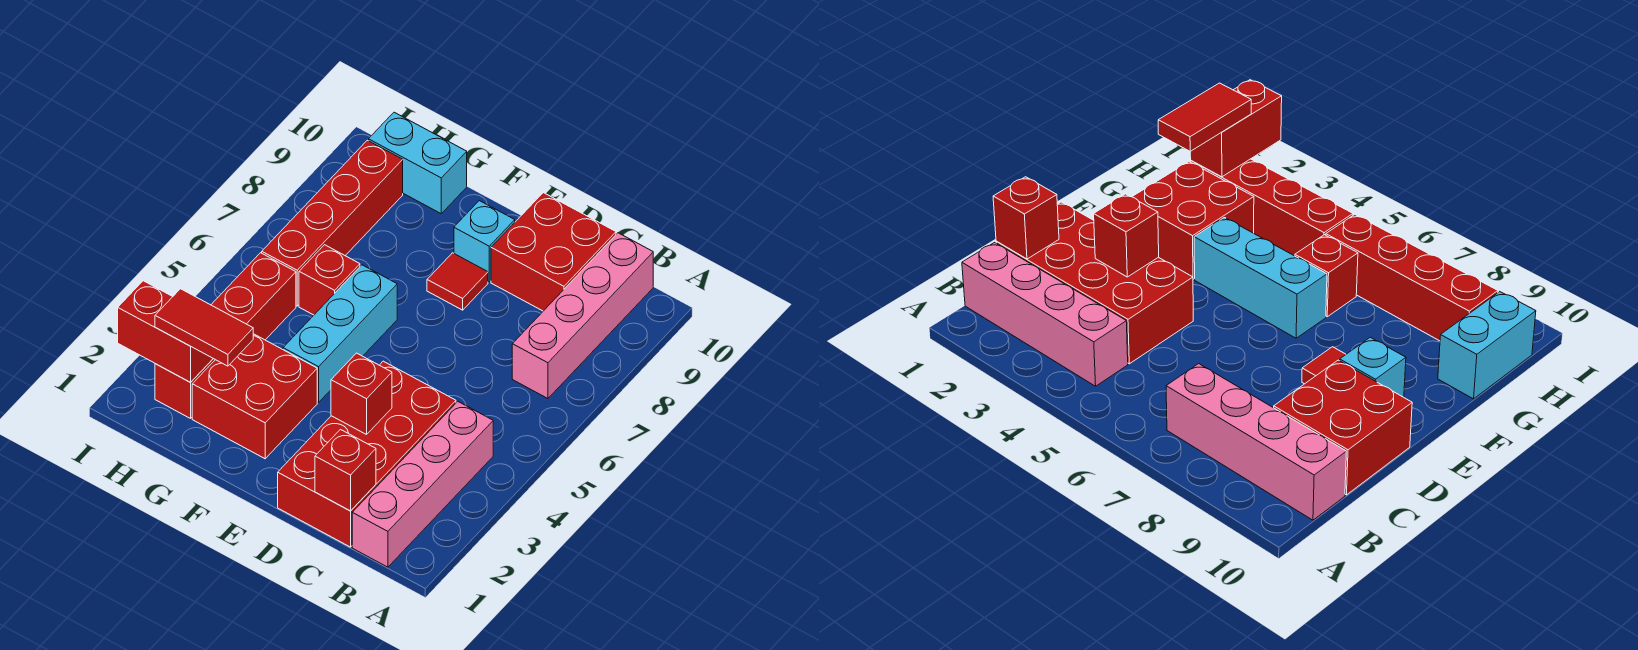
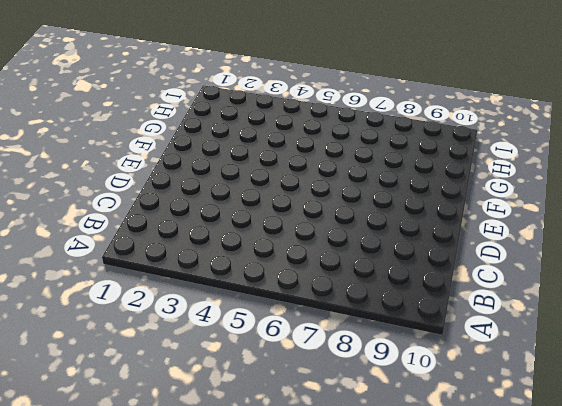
none -> pink 1x4 brick [352,402,493,567]
none -> pink 1x4 brick [512,233,653,398]
none -> red 2x4 brick [278,361,456,547]

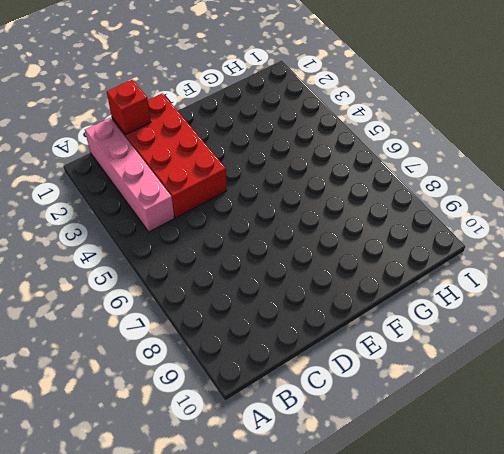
none -> pink 1x4 brick [512,233,653,398]
none -> red 2x2 brick [491,193,616,311]
none -> red 1x1 tile [427,253,488,310]

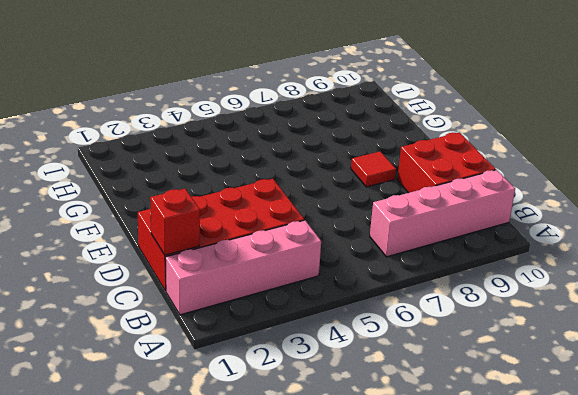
none -> cyan 1x1 brick [454,201,515,282]
none -> red 2x2 brick [192,334,317,459]
none -> cyan 1x3 brick [283,265,397,402]

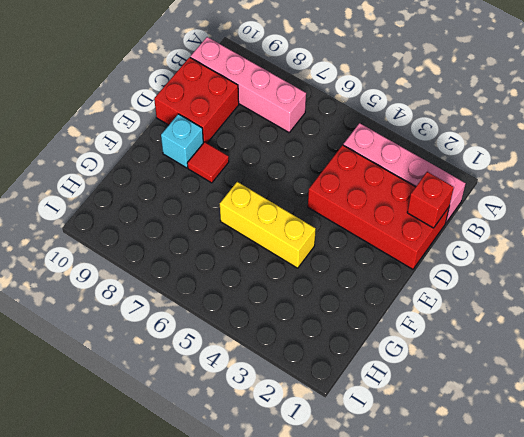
yellow 1x3 brick [220,182,316,268] -> cyan 1x3 brick [283,265,397,402]
none -> red 2x2 brick [192,334,317,459]
none -> red 1x1 brick [299,245,360,315]
none -> cyan 1x2 brick [369,112,467,213]

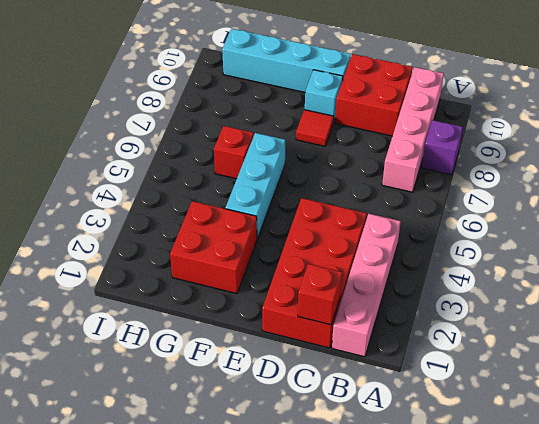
purple 1x1 brick [422,120,463,175] -> none
cyan 1x4 brick [222,29,351,92] -> cyan 1x2 brick [369,112,467,213]
none -> red 1x4 brick [155,253,296,418]
none -> red 1x4 brick [262,140,403,306]
none -> red 1x1 brick [331,353,392,435]

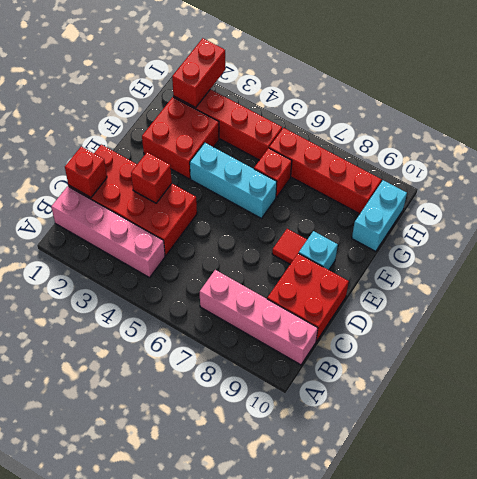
none -> red 1x2 tile [155,289,253,366]

